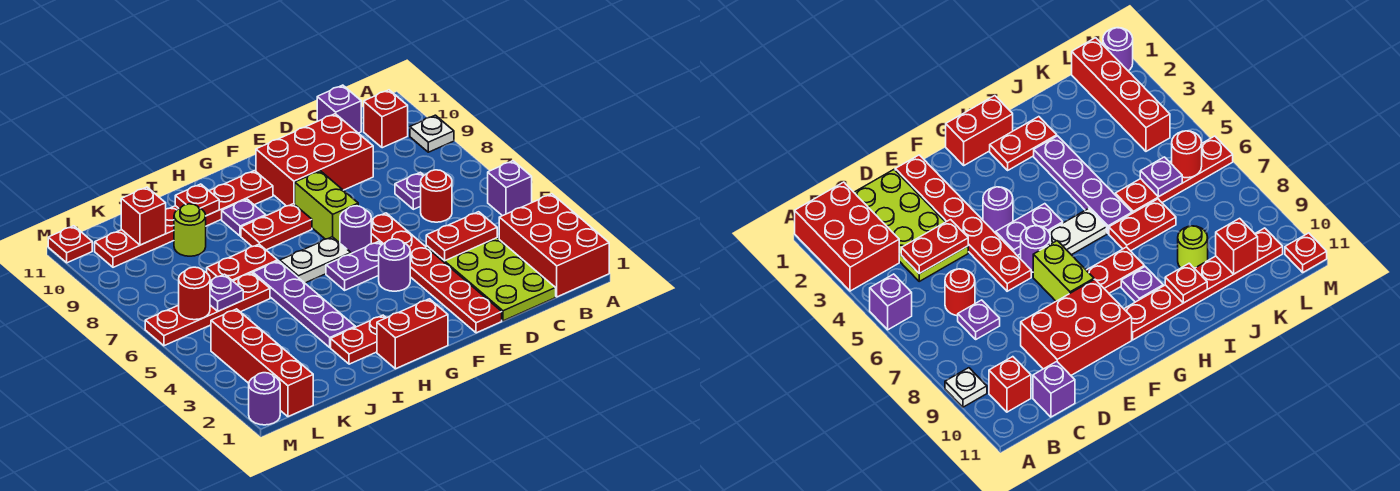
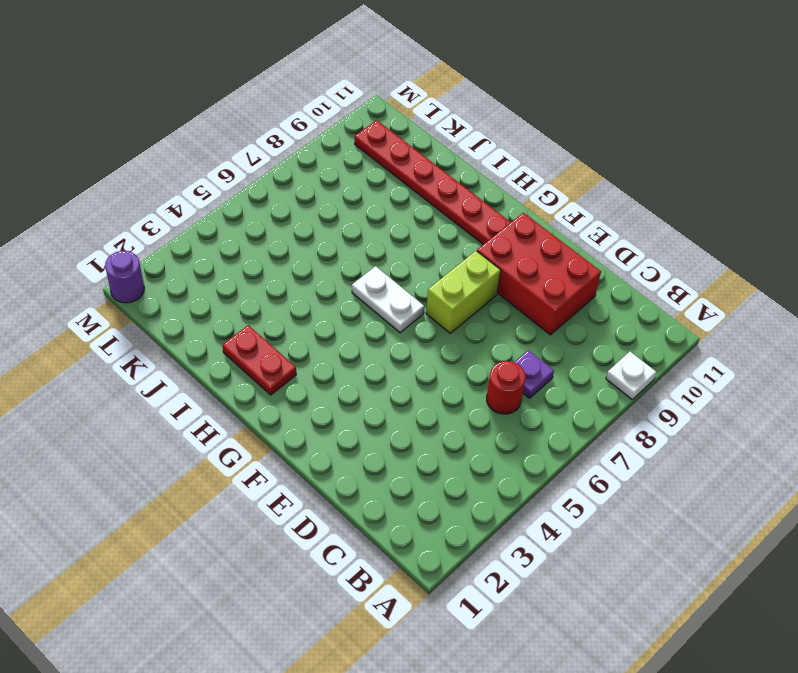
none -> red 2x3 brick [499,194,609,297]
none -> purple 1x1 brick [488,161,532,216]
none -> red 1x1 brick [364,90,408,148]
none -> lime 2x4 plate [426,238,556,321]

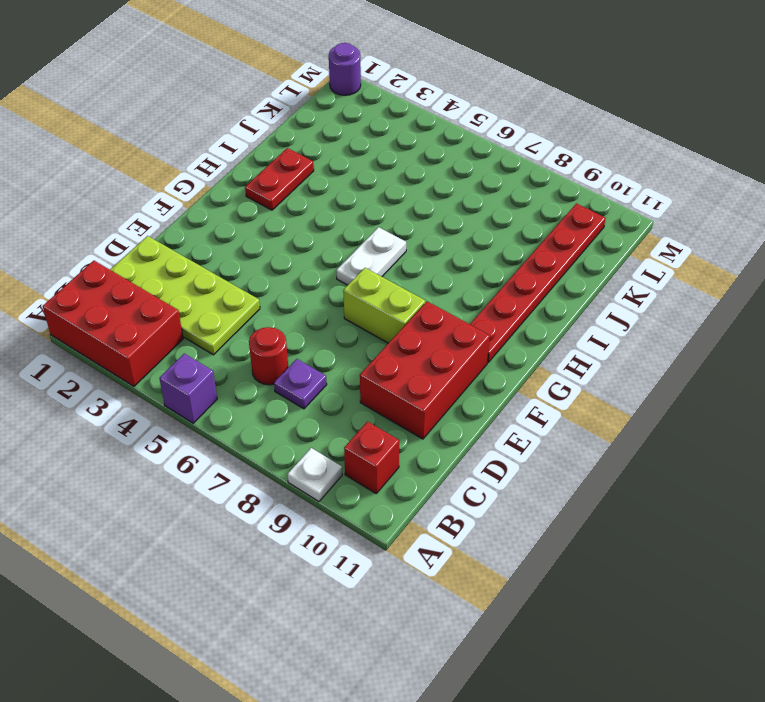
none -> purple 1x1 brick [317,85,361,133]
none -> red 1x6 plate [371,213,502,333]
none -> purple 1x1 round brick [379,239,410,291]
none -> purple 1x2 plate [326,242,382,290]

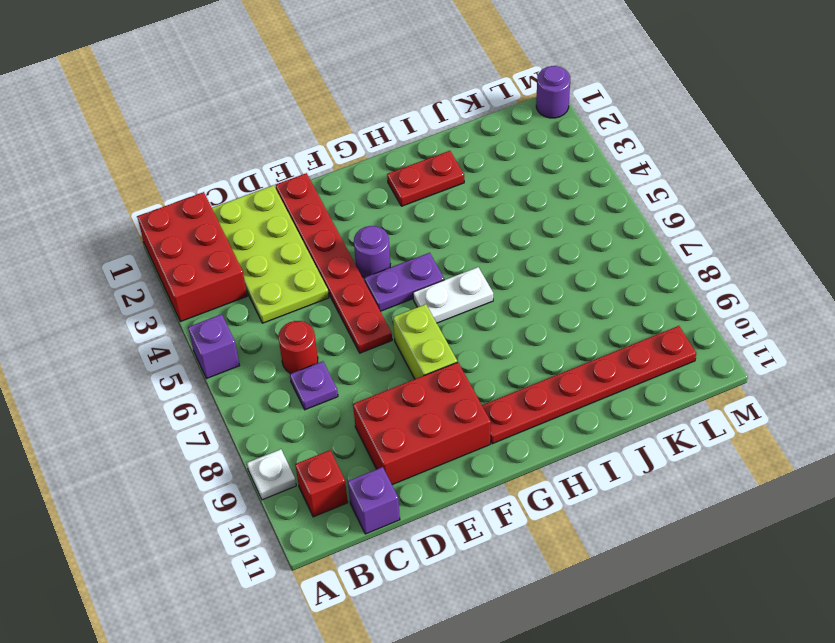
none -> purple 1x1 round brick [340,206,371,253]
none -> red 1x2 brick [377,299,448,369]
none -> red 1x2 plate [241,204,312,250]
none -> purple 1x1 plate [222,199,266,236]

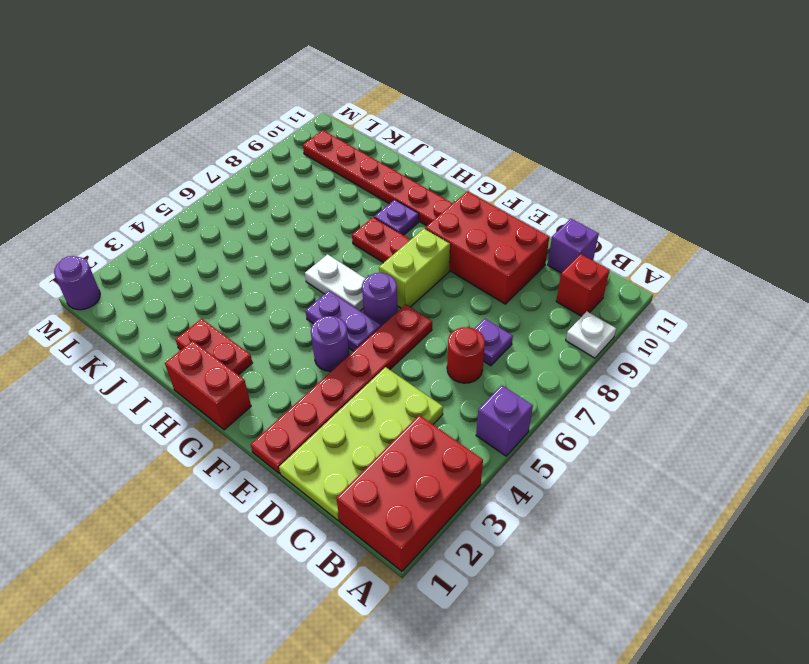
none -> purple 1x4 plate [253,261,355,347]
none -> red 1x2 plate [207,244,278,281]
none -> red 1x4 plate [145,273,270,346]
none -> lime 1x1 round brick [174,204,206,256]

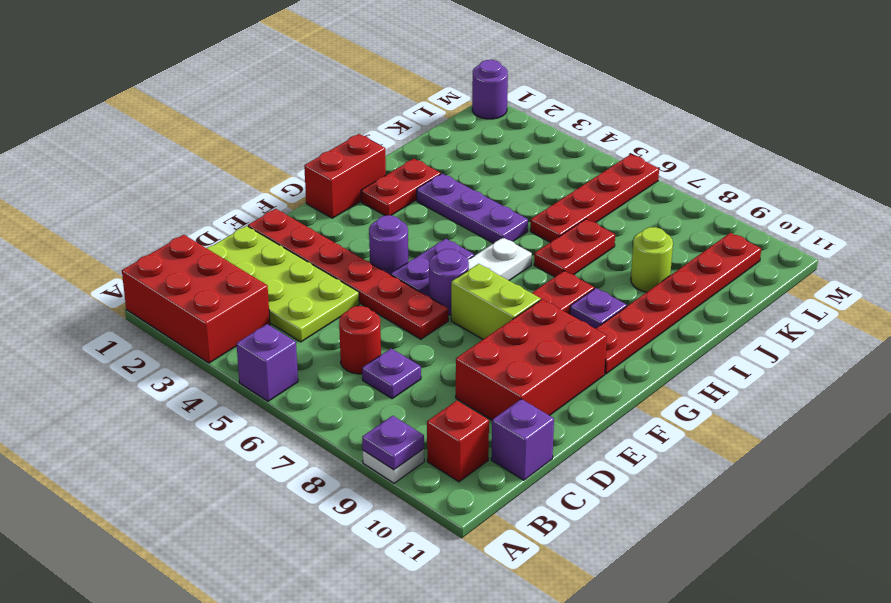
purple 1x1 plate [362,416,424,470] -> purple 1x1 plate moved to [210,274,243,311]
purple 1x3 plate [417,174,528,243] -> purple 1x4 plate [253,261,355,347]
none -> red 1x4 brick [211,309,313,417]
none -> red 1x1 plate [48,226,92,263]
none -> red 1x2 plate [426,212,497,261]
none -> red 1x1 plate [175,184,219,216]

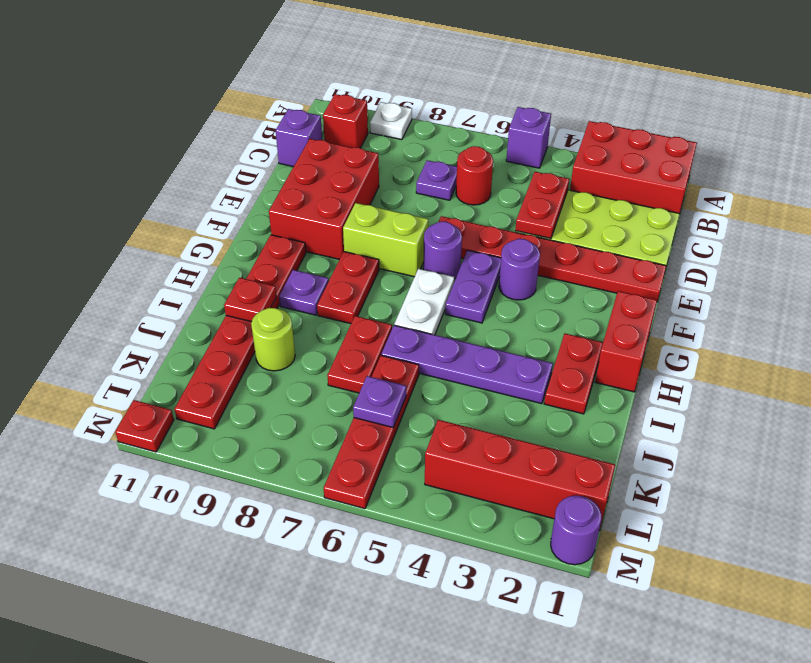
none -> red 1x1 brick [121,187,166,245]
none -> red 1x1 round brick [179,267,210,320]

